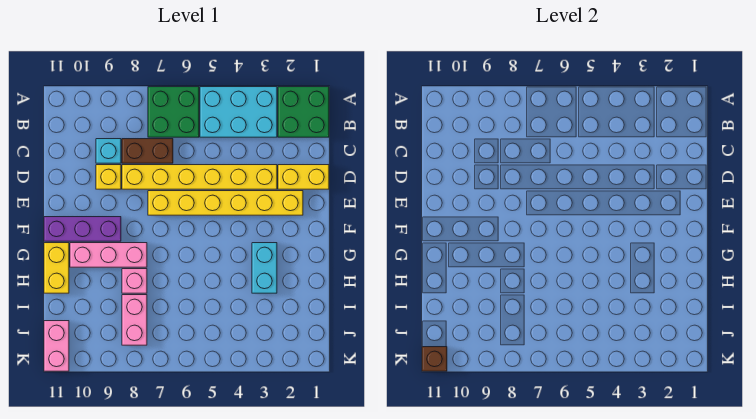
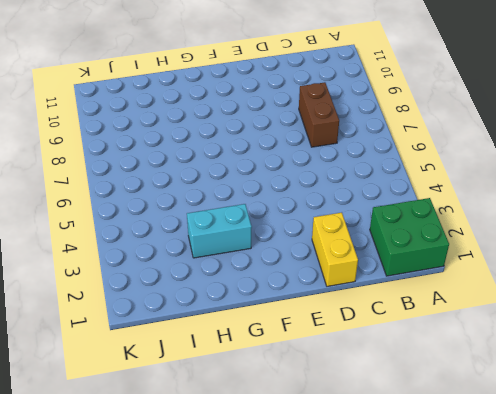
none -> cyan 2x3 brick [200,87,277,137]
none -> green 2x2 brick [148,87,199,137]
none -> cyan 1x1 brick [96,139,121,163]

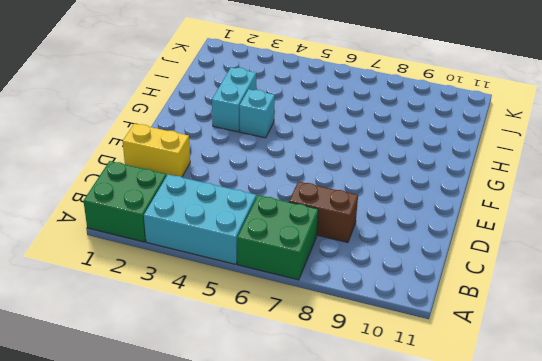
cyan 1x1 brick [239,89,275,138] -> cyan 1x1 brick moved to [96,139,121,163]
none -> yellow 1x6 brick [122,165,277,189]
none -> yellow 1x1 brick [96,165,121,189]
none -> yellow 1x6 brick [148,191,303,215]

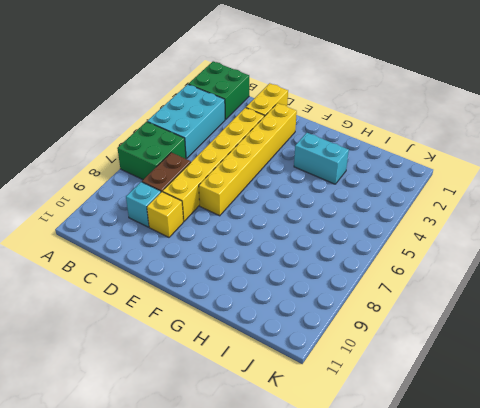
none -> purple 1x3 brick [44,217,121,241]
none -> pink 1x3 brick [70,243,147,267]
none -> yellow 1x2 brick [44,243,69,293]

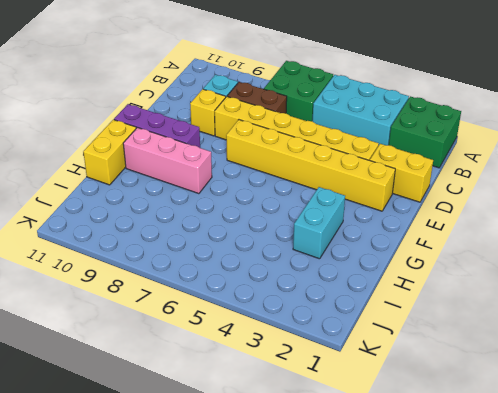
none -> pink 1x1 brick [122,269,147,293]
none -> pink 1x2 brick [122,295,147,345]
none -> pink 1x2 brick [44,321,69,371]

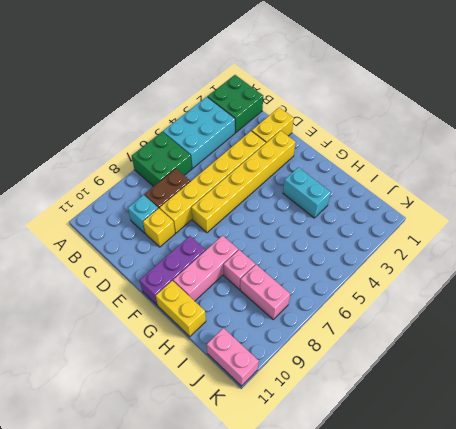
none -> brown 1x1 brick [422,347,447,371]

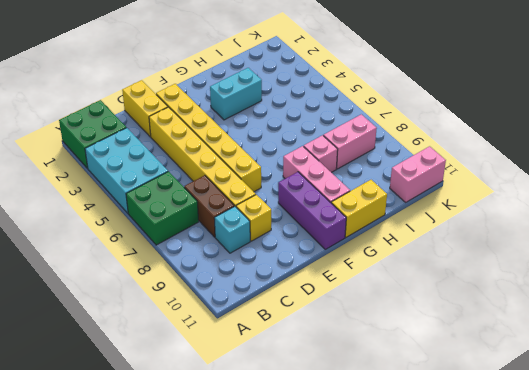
none -> brown 1x1 brick [422,347,447,371]

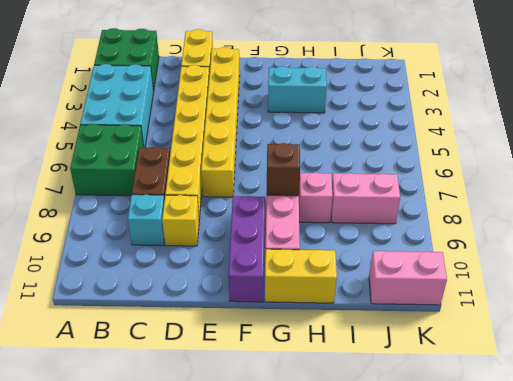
brown 1x1 brick [267,143,300,196] -> brown 1x1 brick moved to [422,347,447,371]

